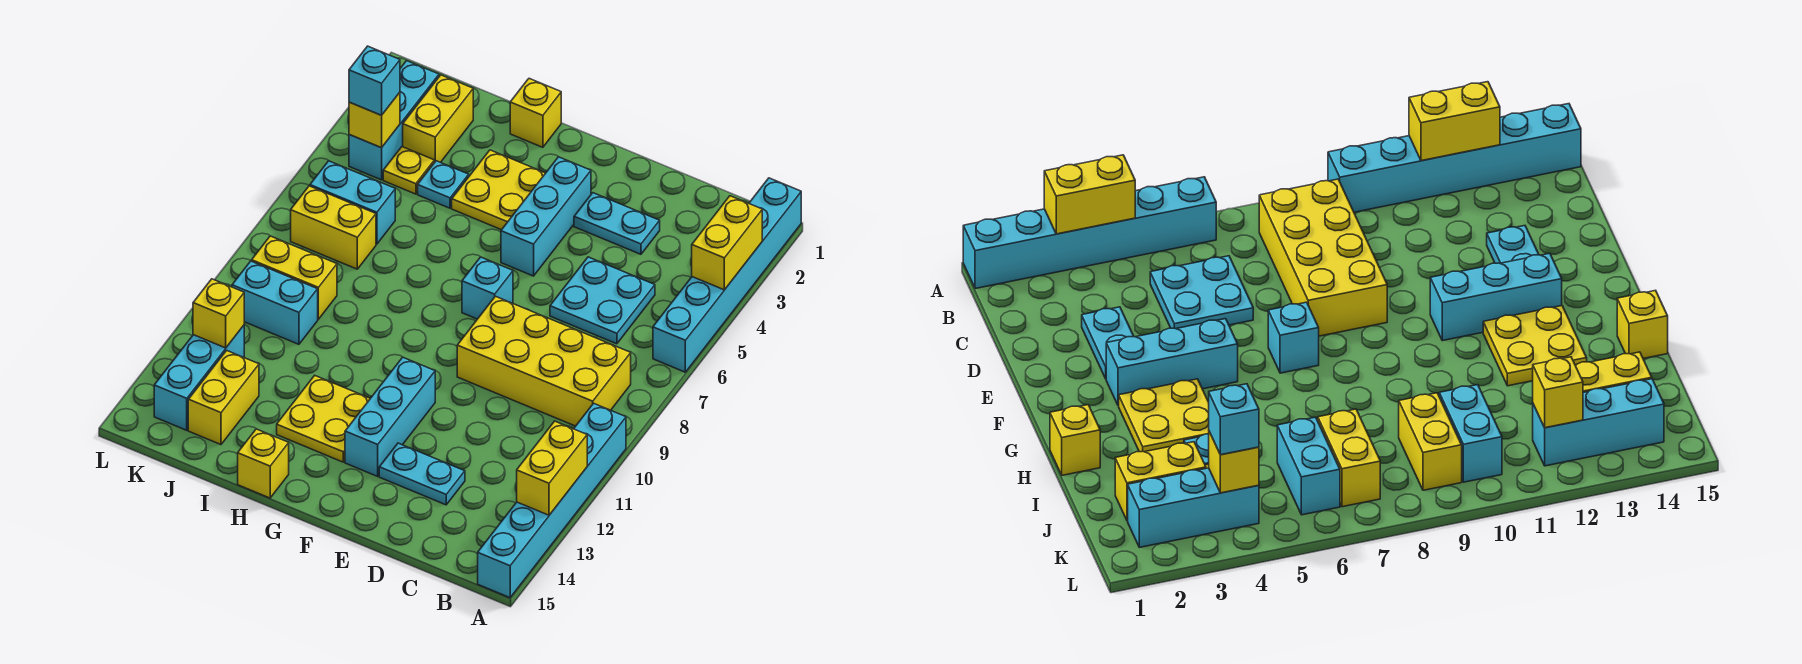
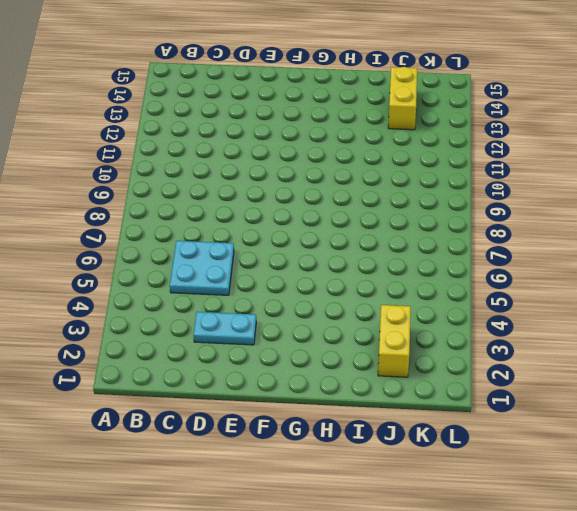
none -> cyan 1x6 brick [653,178,801,372]
none -> cyan 1x6 brick [478,403,626,598]
none -> yellow 2x4 brick [457,296,631,426]

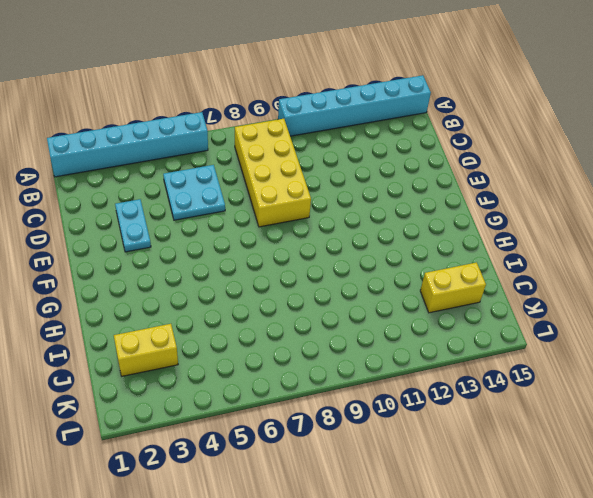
none -> cyan 1x2 plate [379,443,465,505]
none -> cyan 1x3 brick [501,157,591,276]
none -> cyan 1x1 brick [462,257,513,319]

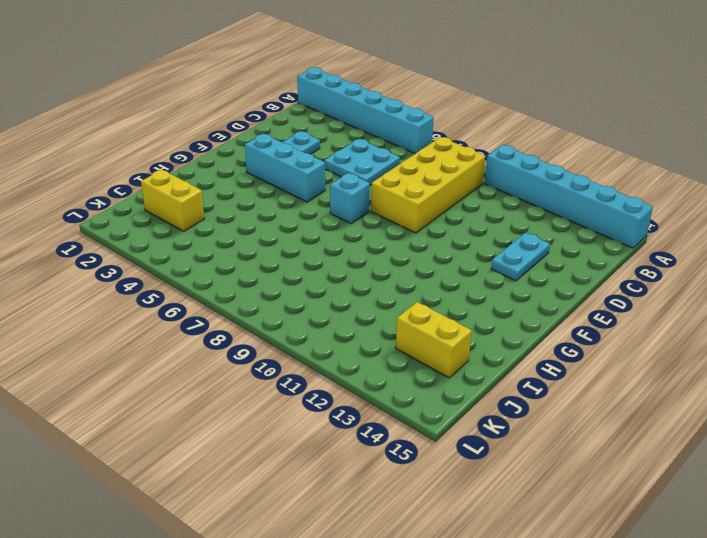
none -> cyan 1x3 brick [345,357,435,476]
none -> yellow 2x2 plate [452,150,545,230]
none -> yellow 2x2 plate [277,375,370,462]

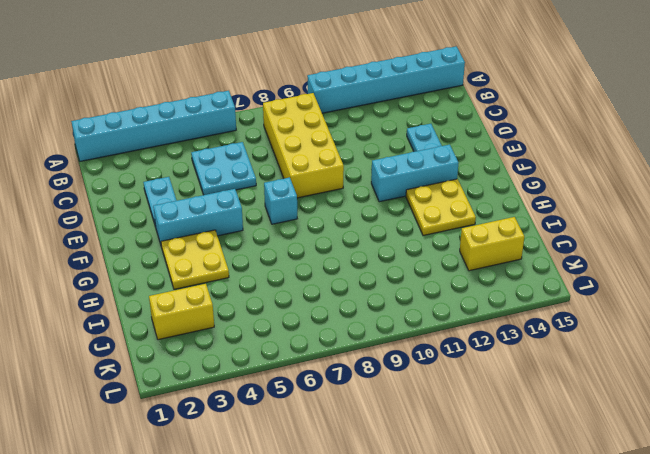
none -> yellow 1x1 brick [510,79,561,147]
none -> yellow 1x1 brick [238,429,289,498]
none -> cyan 1x1 plate [418,161,469,208]

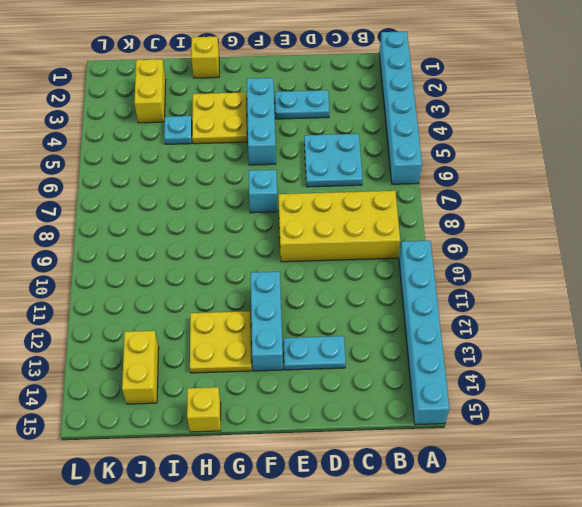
none -> yellow 1x1 plate [383,147,434,194]
none -> cyan 1x2 brick [310,161,395,244]
none -> yellow 1x2 brick [291,186,376,269]

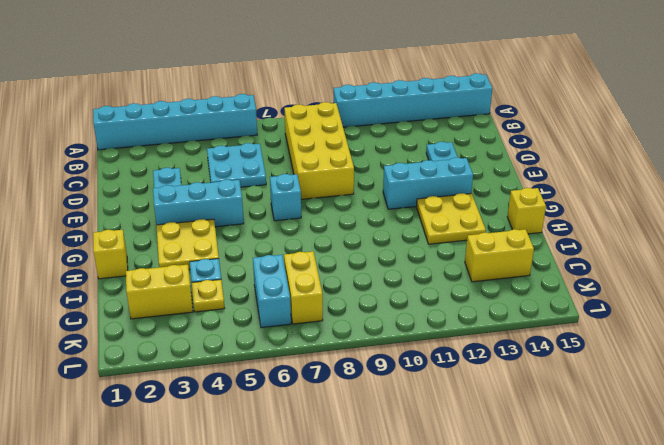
none -> yellow 1x2 brick [252,236,337,319]
none -> cyan 1x2 brick [232,261,318,344]
none -> cyan 1x3 brick [349,61,439,180]

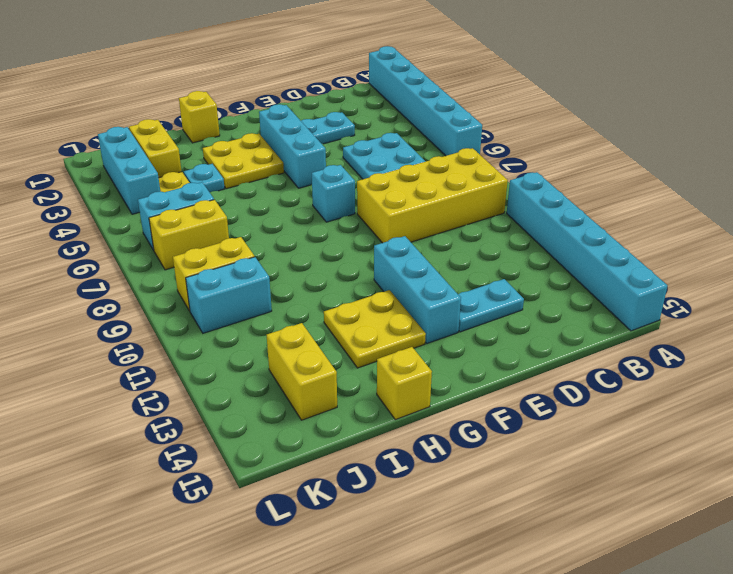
none -> cyan 1x3 brick [154,325,244,430]
none -> yellow 1x2 brick [692,196,762,290]
none -> yellow 1x2 brick [517,421,587,515]

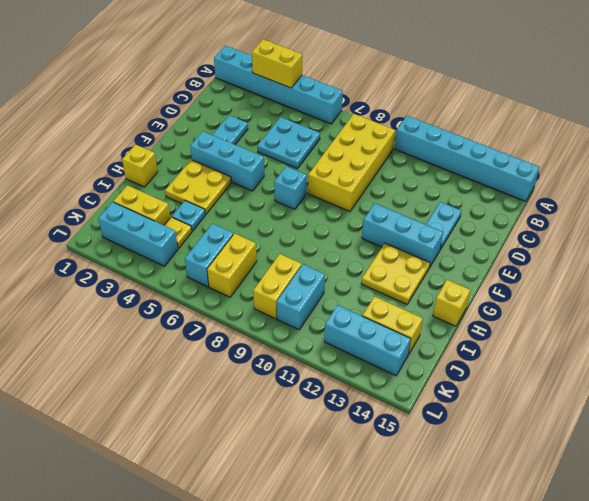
none -> yellow 1x2 brick [517,421,587,515]
none -> yellow 1x1 brick [349,92,400,148]
none -> yellow 1x1 brick [193,279,244,348]

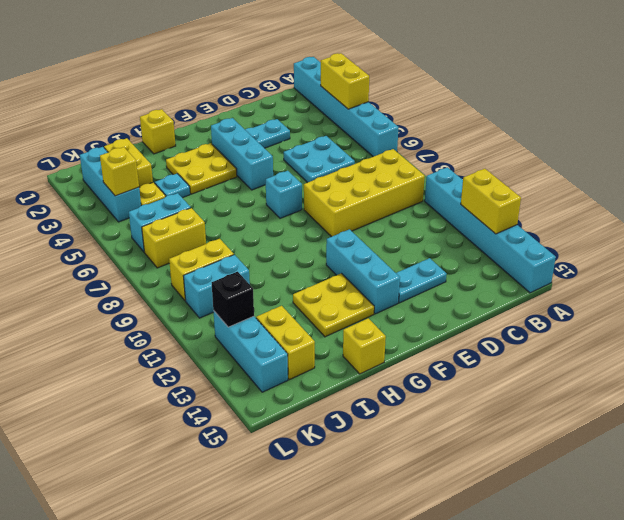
black 1x1 brick [212,272,254,327] -> yellow 1x1 brick [193,279,244,348]
none -> cyan 1x1 brick [349,46,400,115]

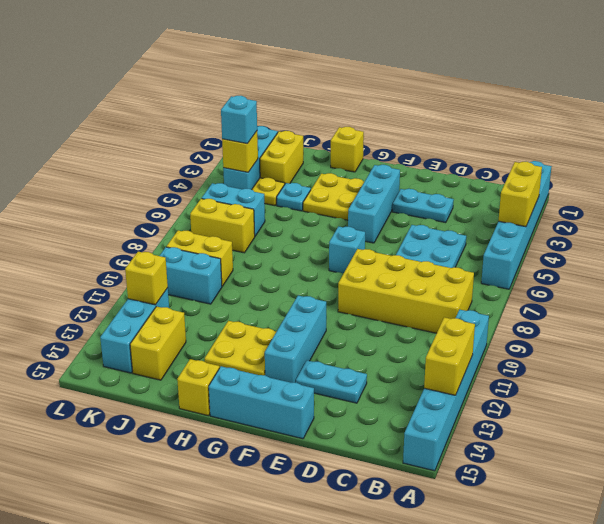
cyan 1x3 brick [209,366,314,439] -> none

